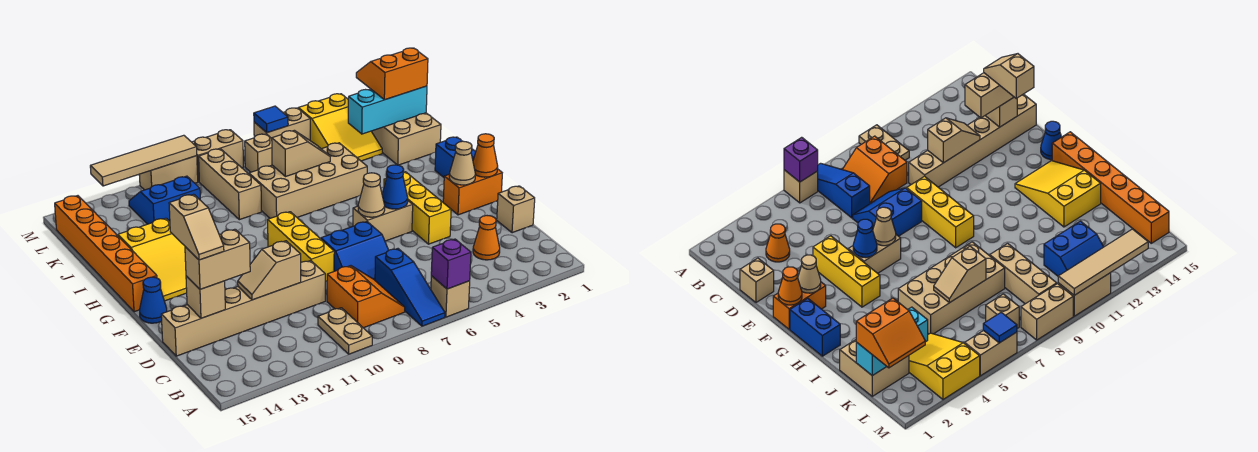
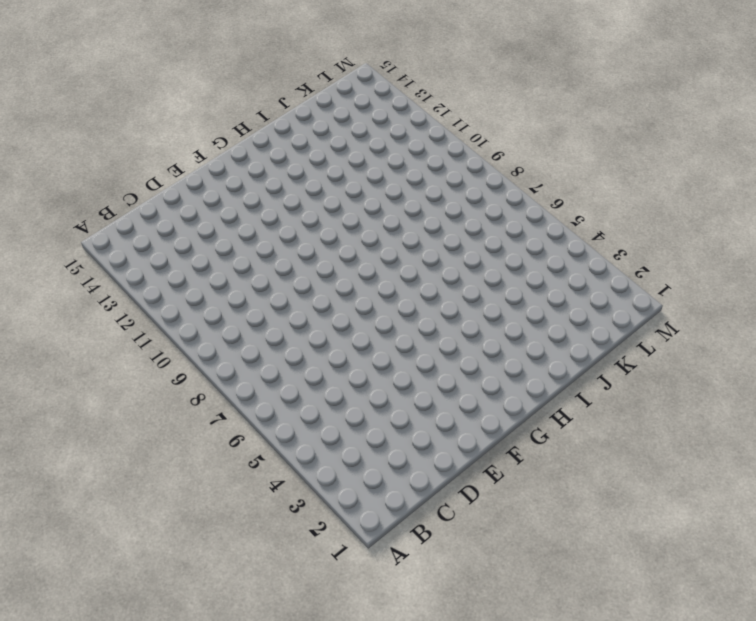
none -> tan 1x1 brick [431,276,470,317]
none -> blue 1x3 slope [375,249,445,326]
none -> tan 1x2 plate [318,308,372,354]
none -> orange 2x2 slope [327,266,405,328]

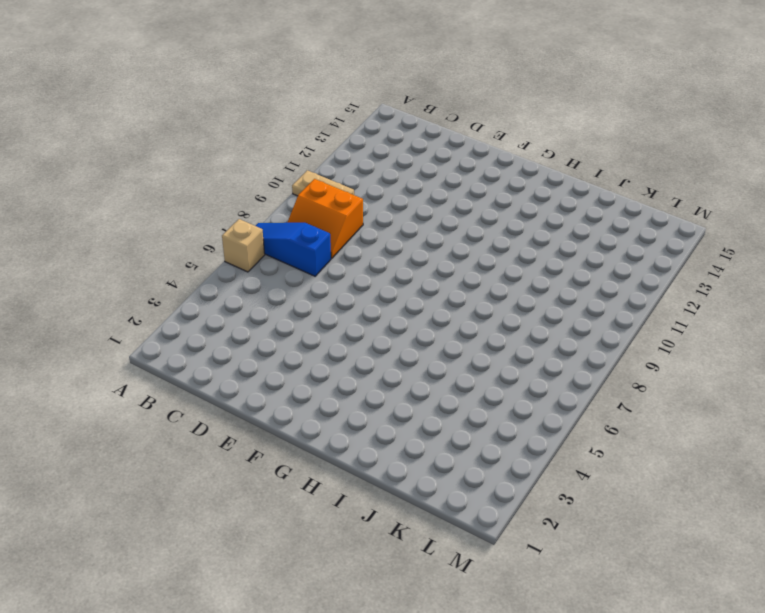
none -> orange 1x1 cone [473,216,500,260]
none -> tan 1x1 brick [497,186,535,233]
none -> blue 2x2 slope [321,222,389,280]
none -> tan 1x6 brick [161,261,325,356]

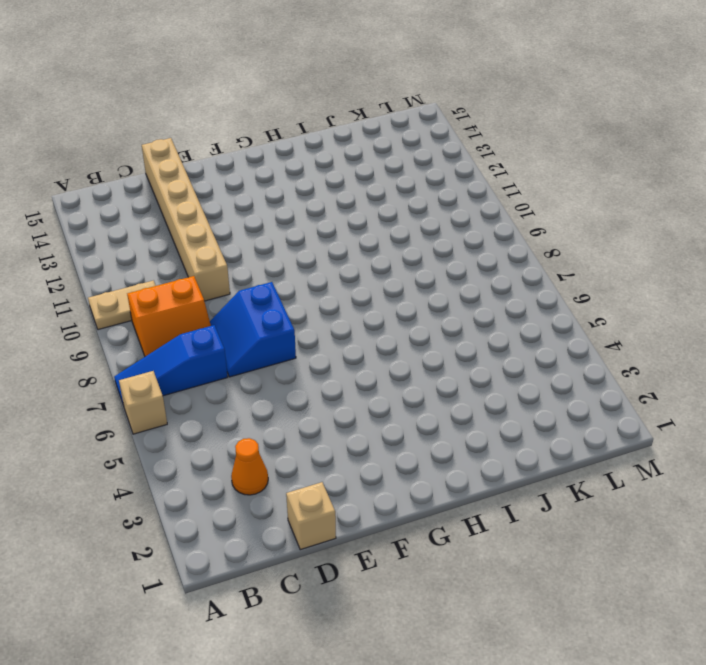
none -> yellow 1x3 brick [384,172,451,244]
none -> yellow 1x3 brick [268,212,334,282]
none -> orange 1x2 brick [443,169,502,215]
none -> tan 1x2 brick [353,201,413,241]

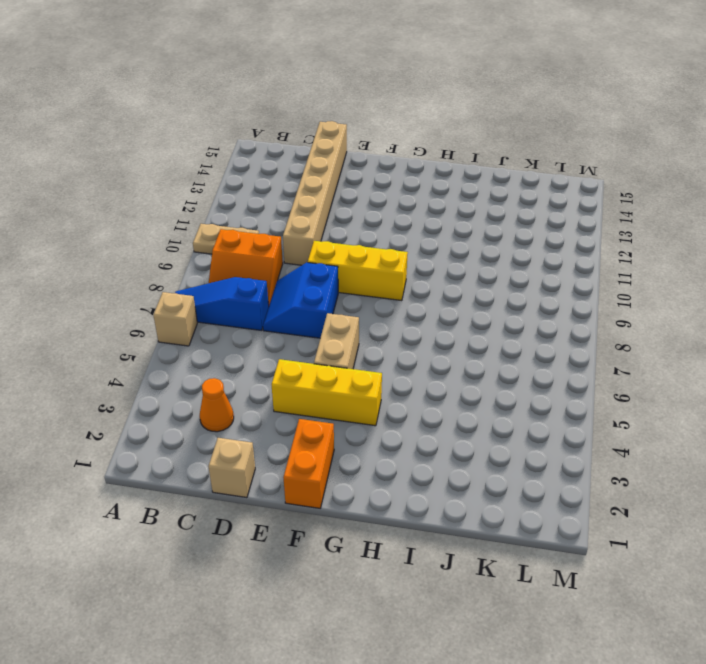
none -> blue 1x1 cone [140,277,167,323]
none -> blue 1x2 brick [435,137,476,177]
none -> yellow 2x3 slope [118,218,187,301]
none -> orange 1x6 brick [55,196,157,312]

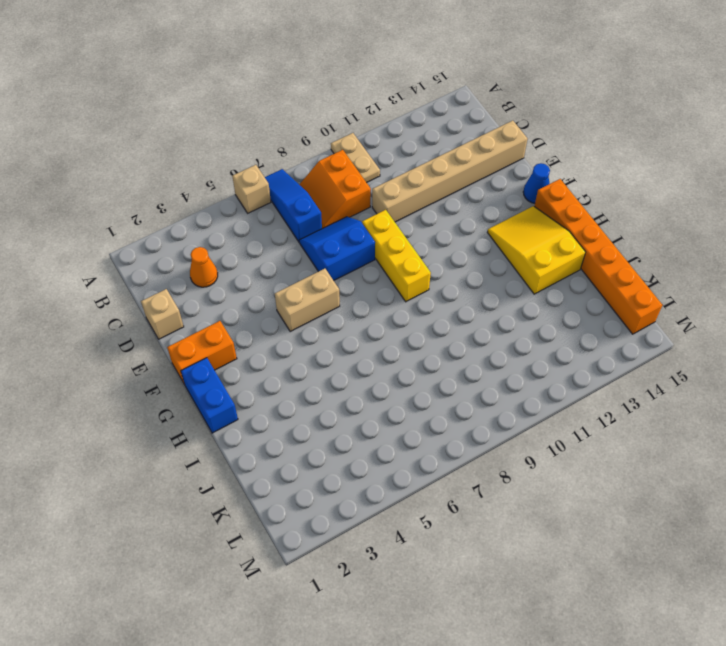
none -> yellow 1x3 brick [384,172,451,244]
none -> tan 2x4 brick [249,143,367,218]
none -> tan 2x2 brick [371,113,441,165]
none -> tan 1x3 brick [199,149,261,220]

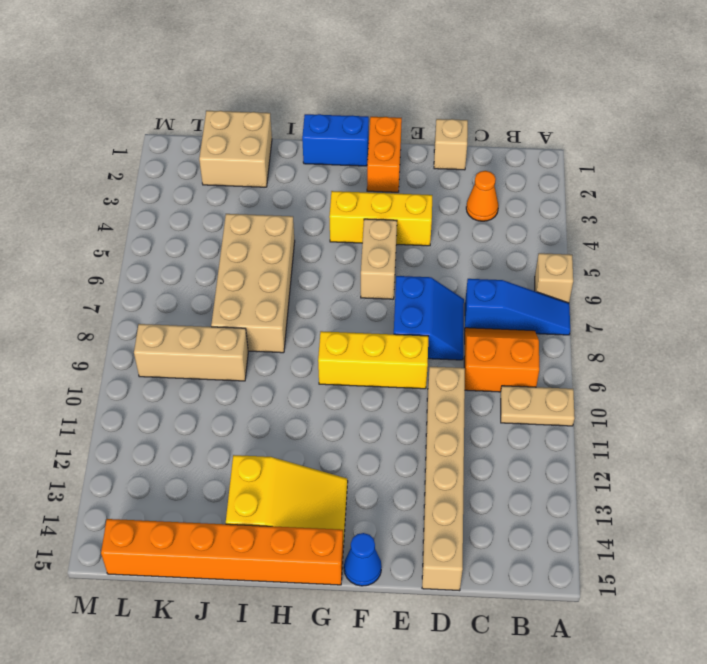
none -> yellow 2x3 slope [298,94,382,161]
none -> blue 2x2 slope [129,176,200,224]
none -> tan 1x1 brick [245,134,272,172]
none -> tan 1x2 brick [254,108,310,140]

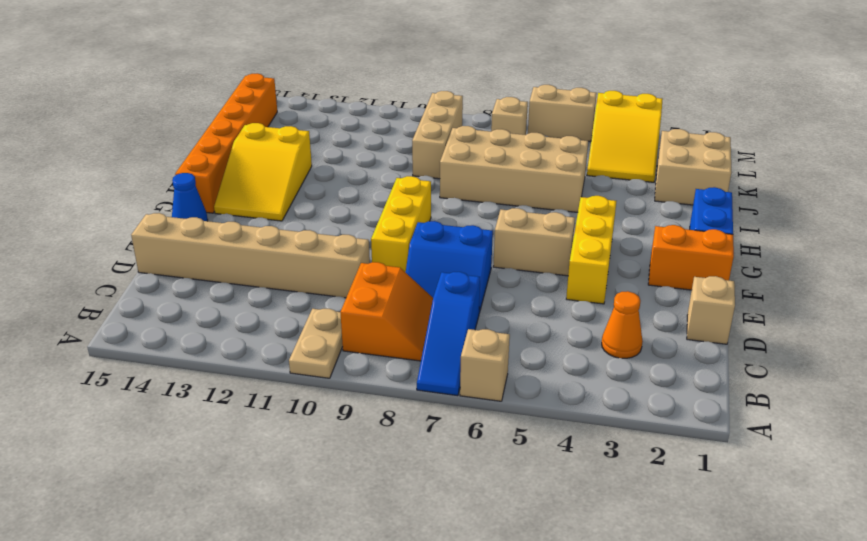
none -> blue 2x2 slope [129,176,200,224]
none -> tan 1x2 brick [192,130,243,182]
none -> tan 1x2 brick [139,156,198,190]
none -> purple 1x1 brick [431,239,471,289]

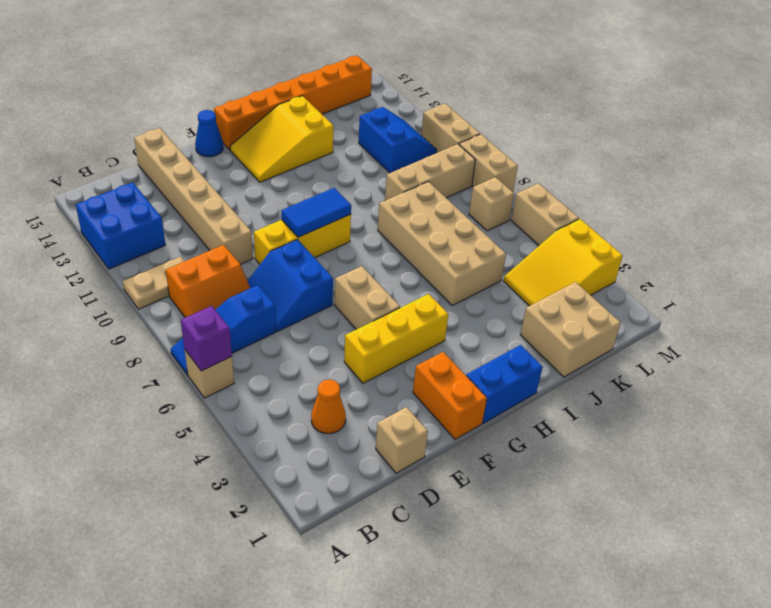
blue 2x2 brick [76,182,166,269] -> none
blue 1x2 tile [281,188,351,237] -> none
none -> tan 1x2 slope [238,241,301,300]
none -> tan 1x1 brick [186,276,225,318]
none -> orange 1x1 cone [473,134,498,177]
none -> tan 1x1 cone [449,141,475,185]

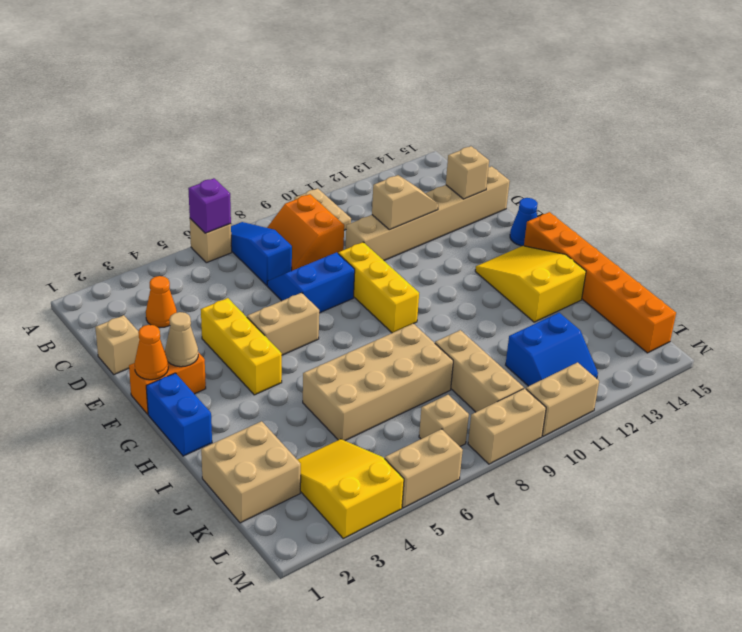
none -> blue 1x1 cone [382,165,408,209]
none -> tan 1x1 cone [358,173,385,217]
none -> tan 1x2 slope [272,130,330,177]
none -> cyan 1x3 brick [348,86,427,134]

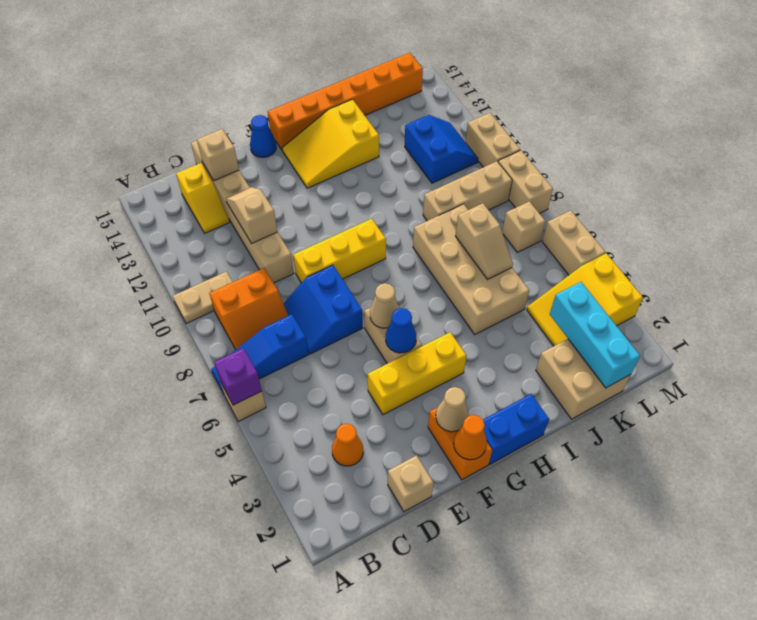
yellow 1x2 slope [176,163,229,233] -> none
none -> blue 1x1 tile [254,106,288,133]
none -> tan 1x4 tile [90,135,197,186]
none -> tan 1x2 brick [185,229,250,289]
none -> orange 2x2 slope [356,48,428,100]

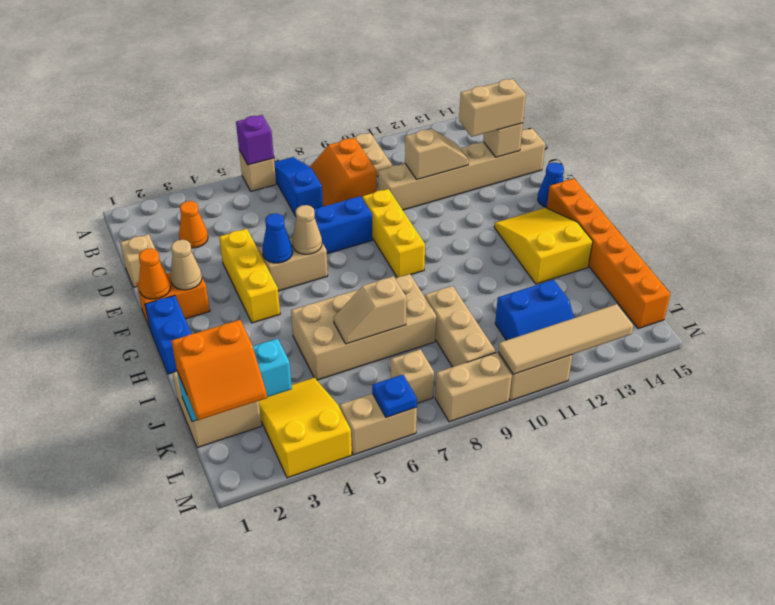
blue 1x1 plate [372,375,417,417] -> blue 1x1 tile [254,106,288,133]
none -> tan 1x2 slope [169,194,224,260]

